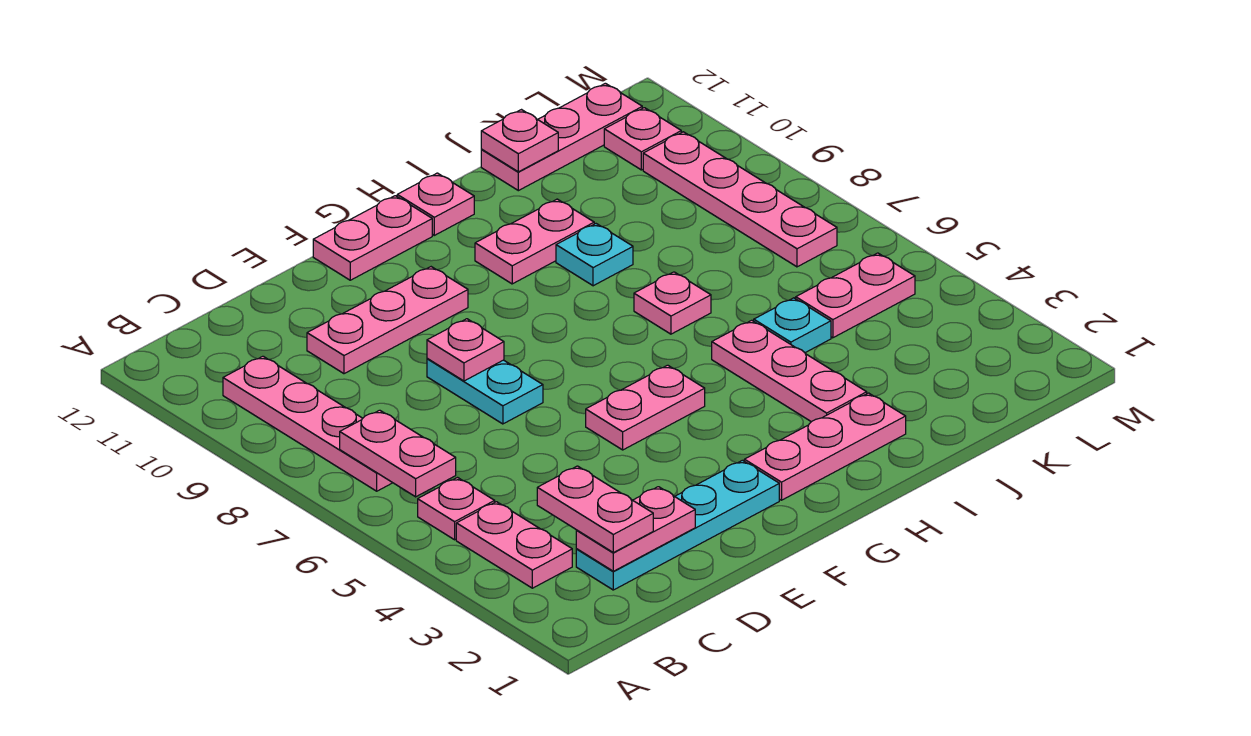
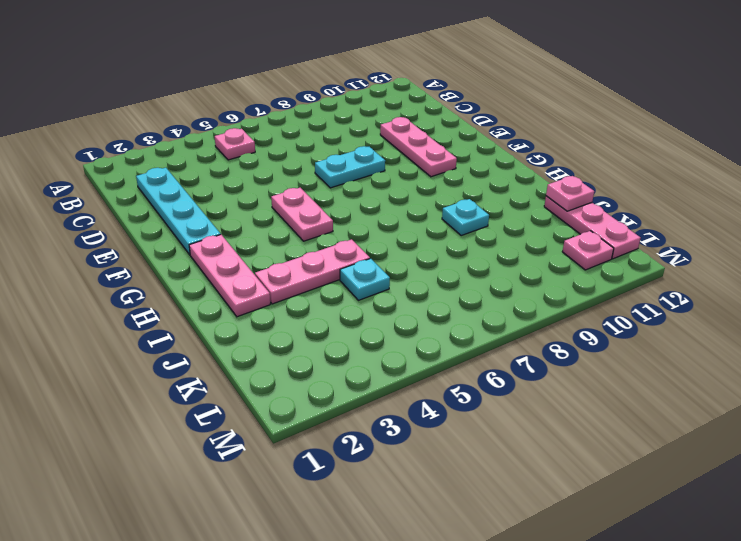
none -> pink 1x2 plate [456,502,572,588]
none -> pink 1x4 plate [223,356,392,491]
none -> pink 1x2 plate [313,196,432,280]

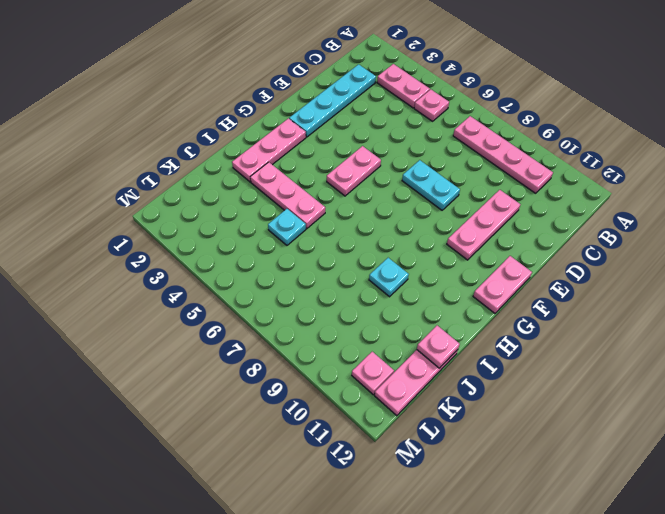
none -> pink 1x2 plate [475,199,594,284]
none -> pink 1x1 plate [397,173,474,235]
none -> pink 1x1 plate [634,272,711,334]

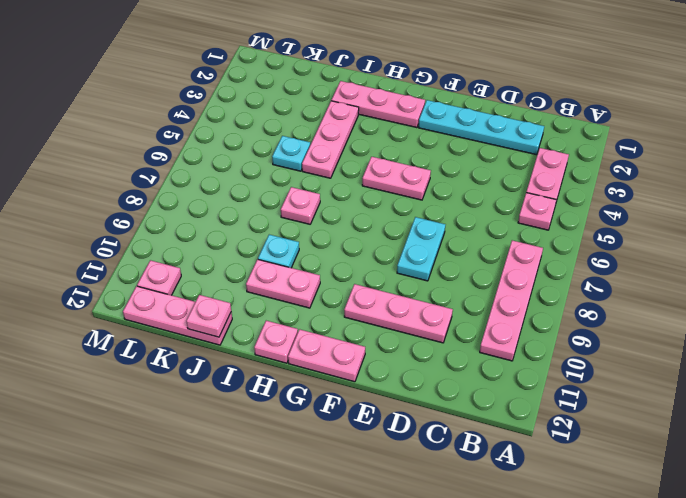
none -> pink 1x2 plate [796,253,915,338]
none -> pink 1x4 plate [643,132,837,267]
none -> pink 1x2 plate [340,410,456,497]

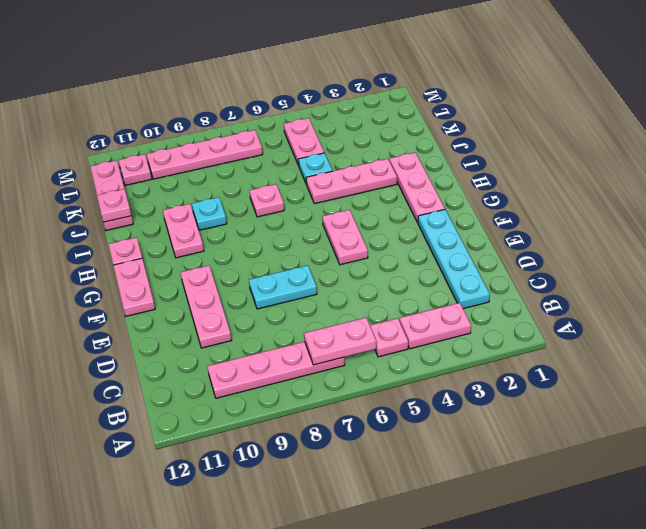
none -> pink 1x2 plate [576,487,695,571]
none -> pink 1x1 plate [427,319,504,381]
none -> pink 1x2 plate [537,466,653,553]

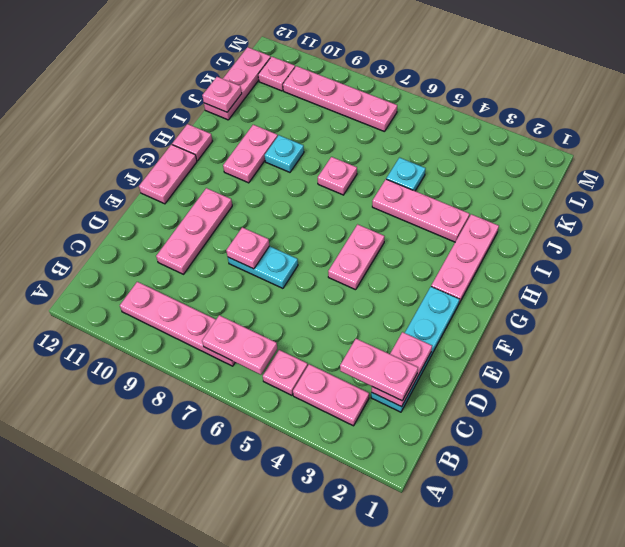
none -> pink 1x2 plate [796,253,915,338]

